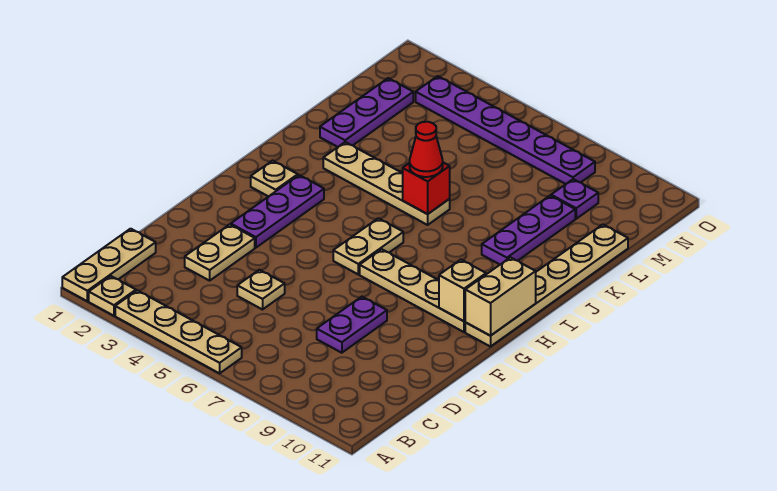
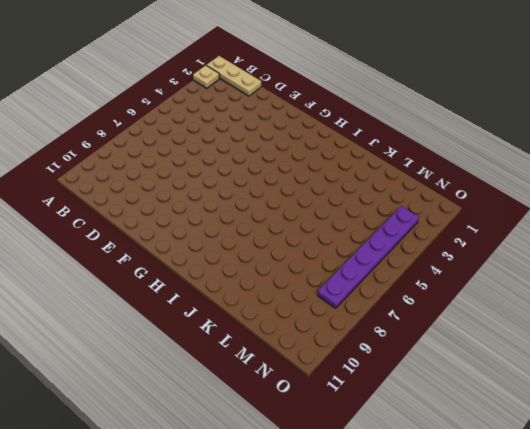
none -> tan 1x4 plate [115,290,242,373]
none -> tan 1x2 plate [185,224,255,281]
none -> tan 1x1 plate [237,270,285,310]

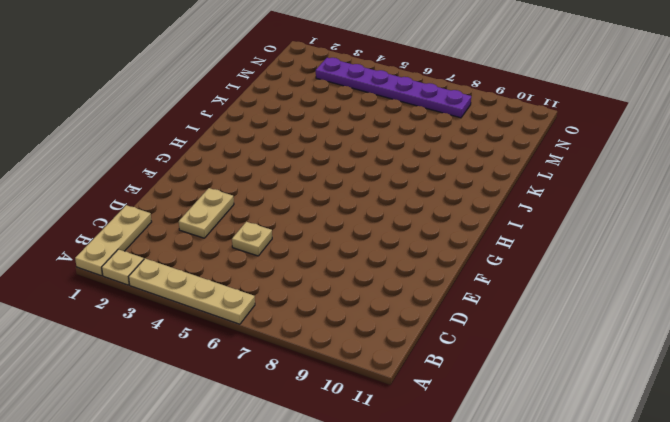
none -> purple 1x2 plate [317,297,387,353]
none -> purple 1x3 plate [231,175,324,248]
none -> tan 1x2 plate [333,218,403,274]

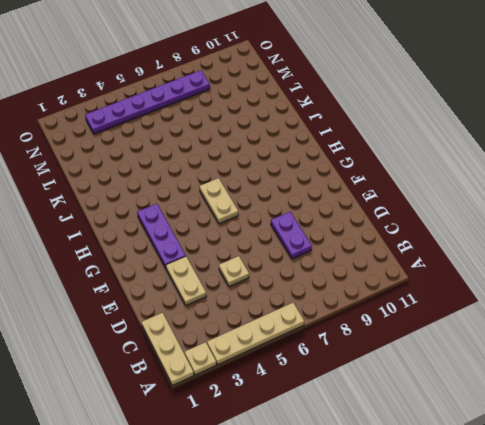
none -> tan 1x4 plate [360,249,466,332]
none -> tan 1x6 plate [465,225,628,347]
none -> tan 1x1 plate [251,161,298,197]

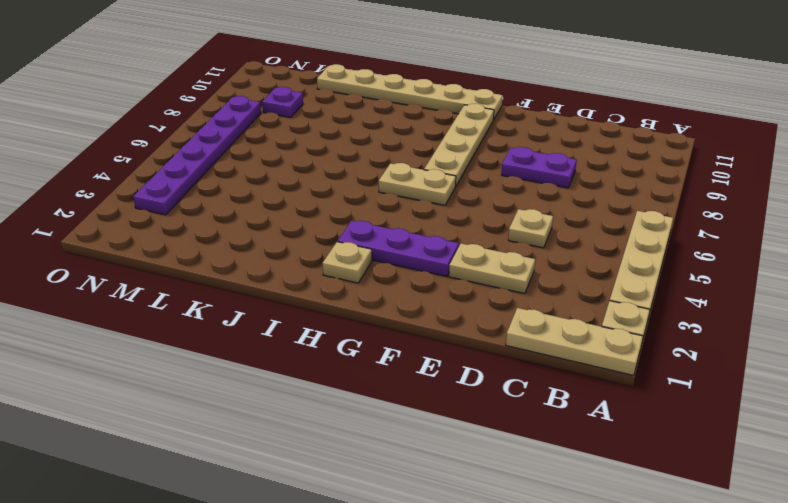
none -> tan 1x4 plate [323,142,450,225]
none -> purple 1x3 plate [482,196,575,264]
none -> purple 1x3 plate [320,78,413,147]

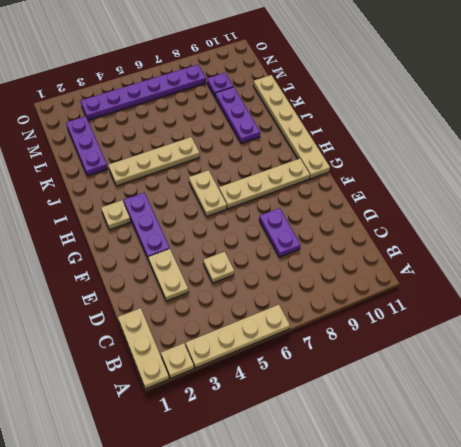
none -> tan 1x1 brick [439,260,486,321]
none -> tan 1x2 brick [465,257,536,336]
none -> red 1x1 brick [403,163,450,214]

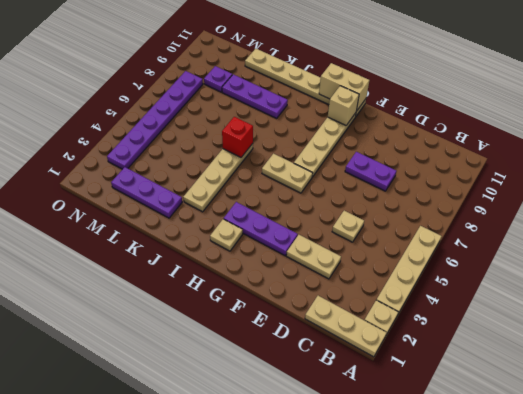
none -> red 1x1 cone [409,122,443,177]

